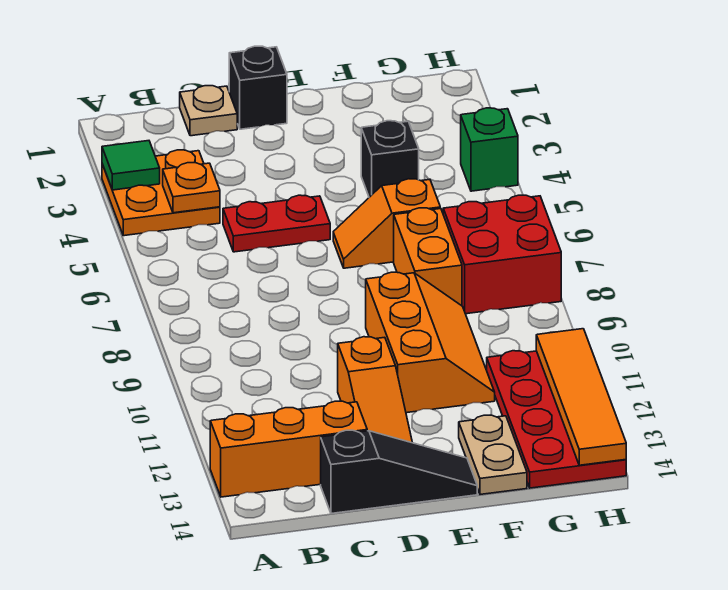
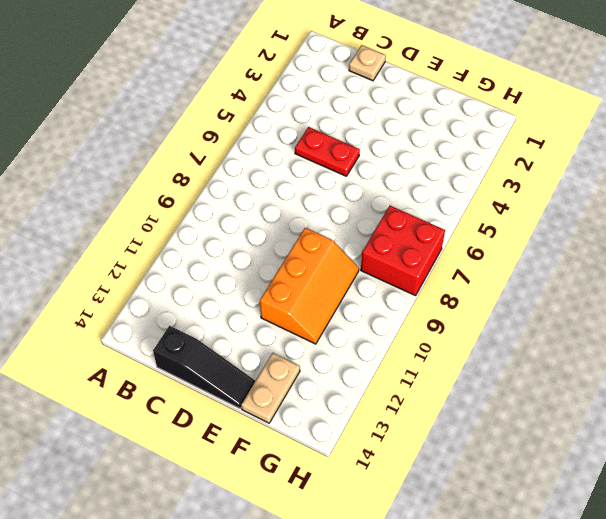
none -> orange 2x2 plate [102,150,220,236]
none -> orange 1x3 brick [210,401,367,497]
none -> black 1x1 brick [229,46,287,129]

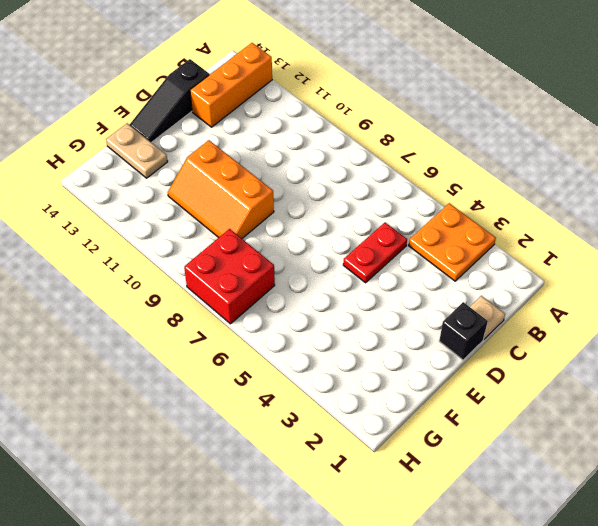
none -> orange 1x3 slope [338,337,412,443]
none -> orange 1x2 slope [333,179,440,268]
none -> black 1x1 brick [361,121,419,197]

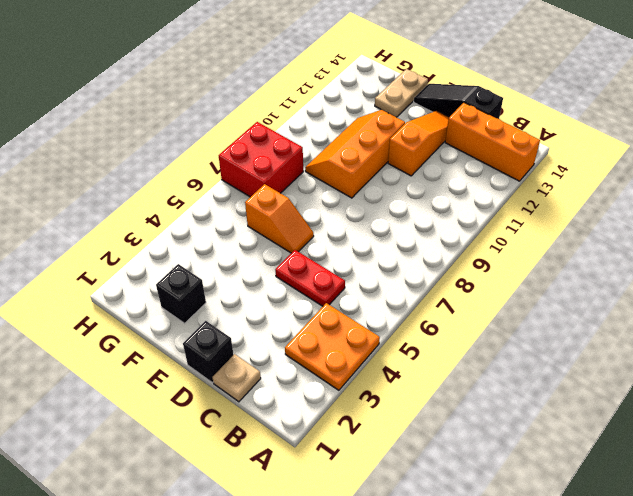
black 1x1 brick [156,264,206,323] -> black 1x1 brick moved to [361,121,419,197]
none -> orange 1x2 brick [394,208,462,306]
none -> red 2x4 plate [487,351,626,488]
none -> green 1x1 brick [461,108,518,191]

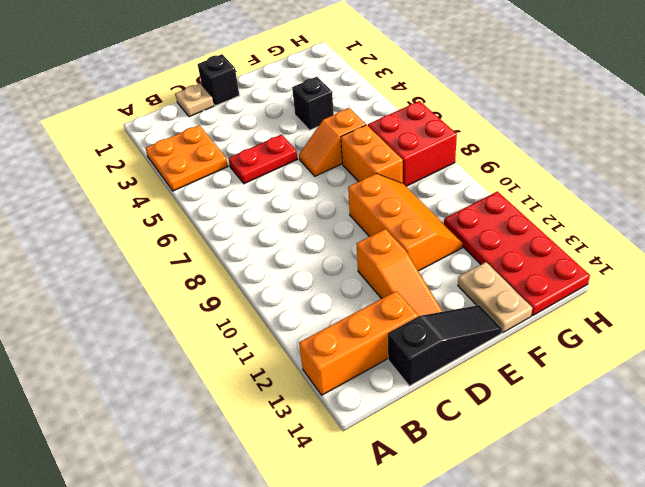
none -> green 1x1 brick [461,108,518,191]
none -> green 1x1 tile [102,141,160,190]
none -> orange 1x1 plate [163,163,220,213]

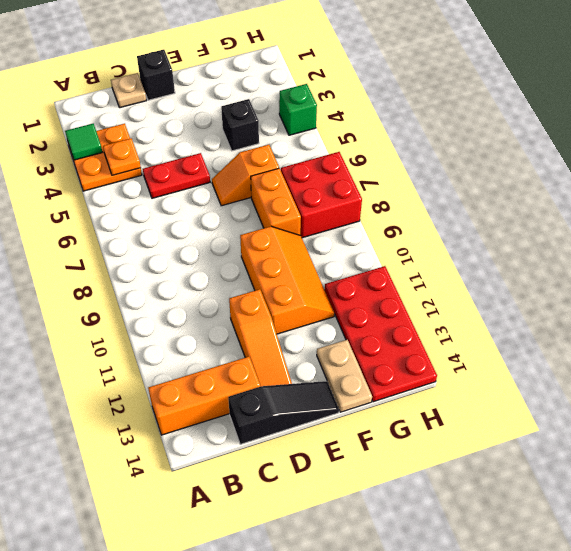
none -> orange 1x4 tile [536,329,626,465]

